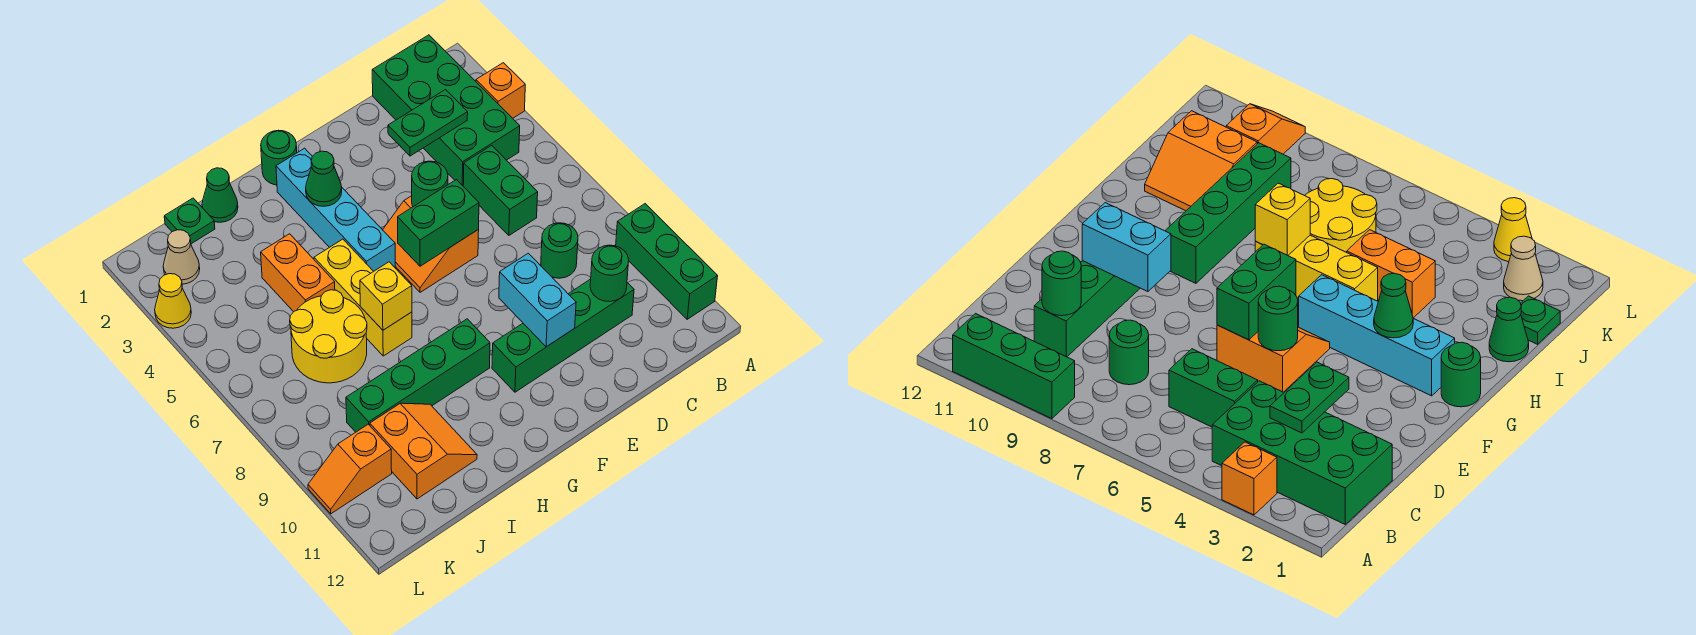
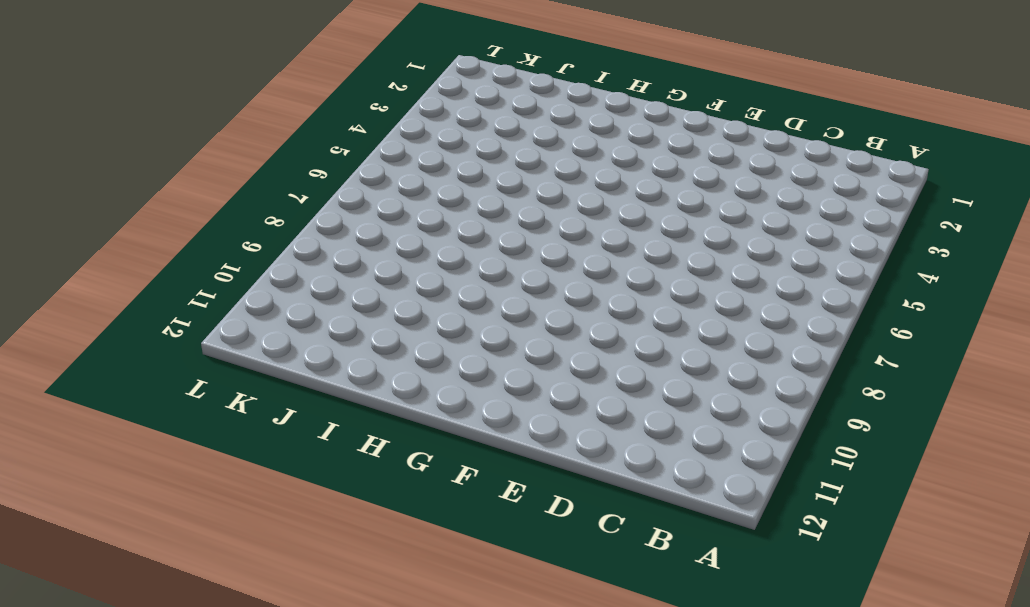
none -> orange 1x1 brick [476,63,525,118]
none -> green 1x3 brick [616,204,718,319]
none -> green 2x4 brick [372,35,520,186]

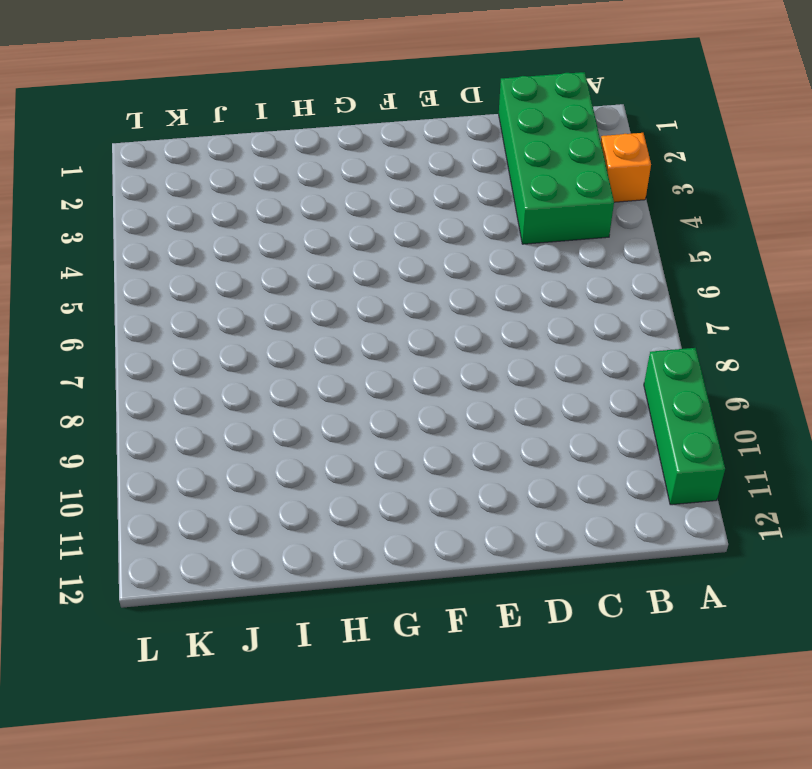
none -> green 1x2 brick [463,145,538,235]
none -> green 1x1 round brick [541,223,578,278]
none -> green 1x4 brick [492,279,634,392]

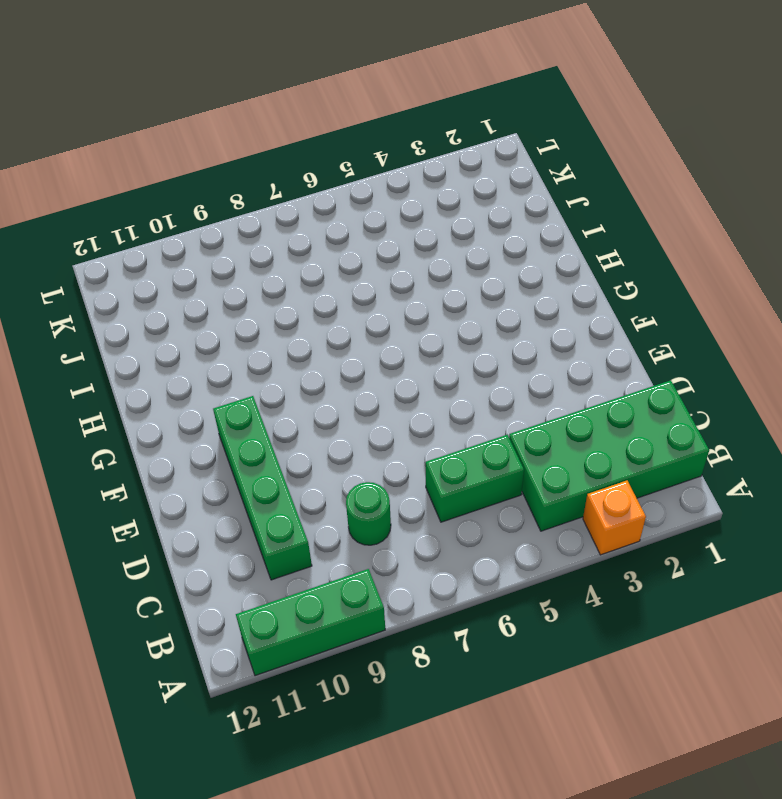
none -> orange 2x2 slope [383,196,479,292]
none -> green 1x1 round brick [261,130,297,185]
none -> cyan 1x4 brick [276,148,395,271]

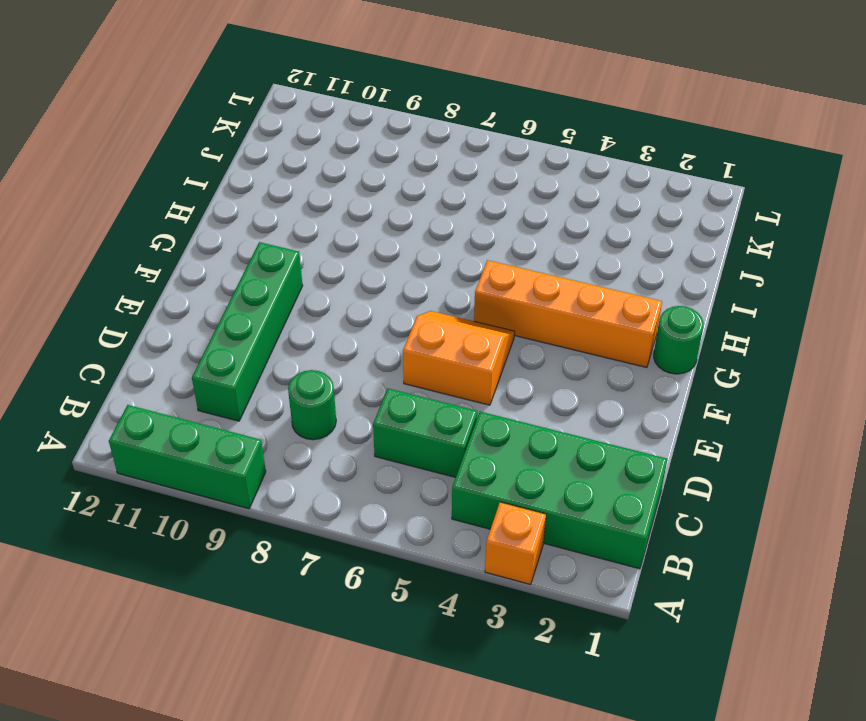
orange 1x4 brick [474,260,662,368] -> cyan 1x4 brick [276,148,395,271]
none -> green 1x4 brick [346,319,490,432]
none -> yellow 1x3 brick [314,239,412,356]
none -> green 1x1 cone [202,168,238,222]

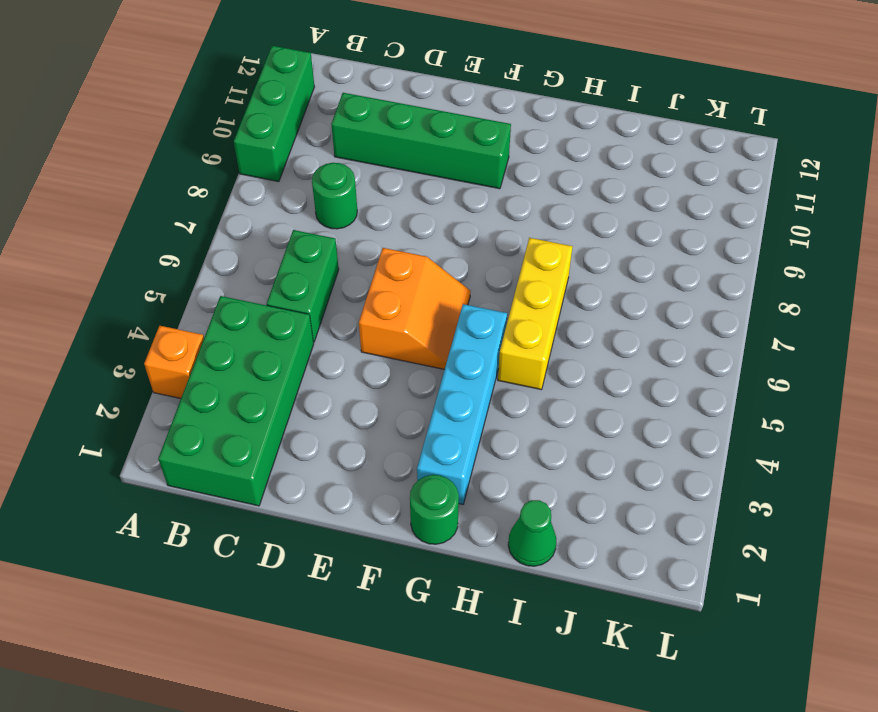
none -> green 1x4 brick [346,319,490,432]
none -> orange 1x2 brick [261,234,335,312]
none -> yellow 2x2 round brick [290,290,367,383]

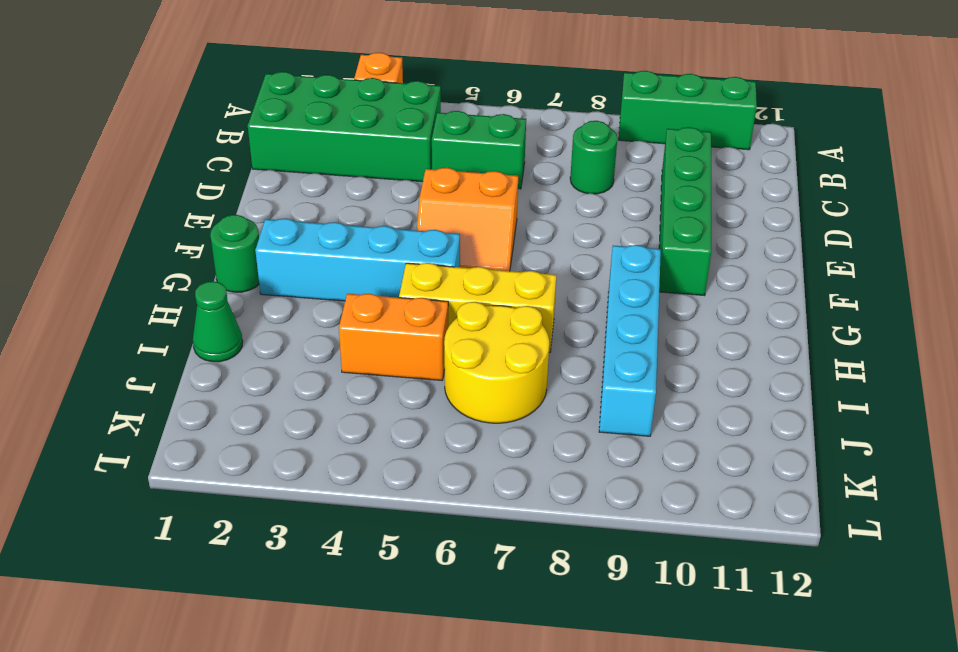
cyan 1x4 brick [599,245,661,436] -> green 1x4 brick [346,319,490,432]
none -> orange 2x2 slope [370,403,477,499]
none -> green 1x1 plate [164,198,215,244]
none -> tan 1x1 cone [163,230,200,284]

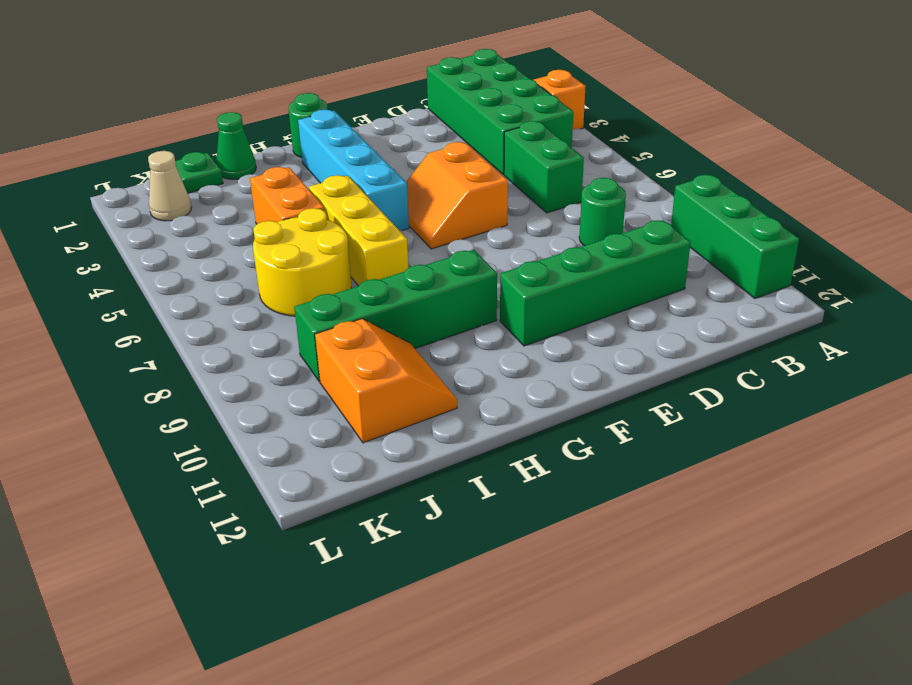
none -> orange 1x2 slope [308,424,392,514]
none -> yellow 1x1 cone [155,274,191,328]
none -> green 1x2 plate [388,90,468,156]

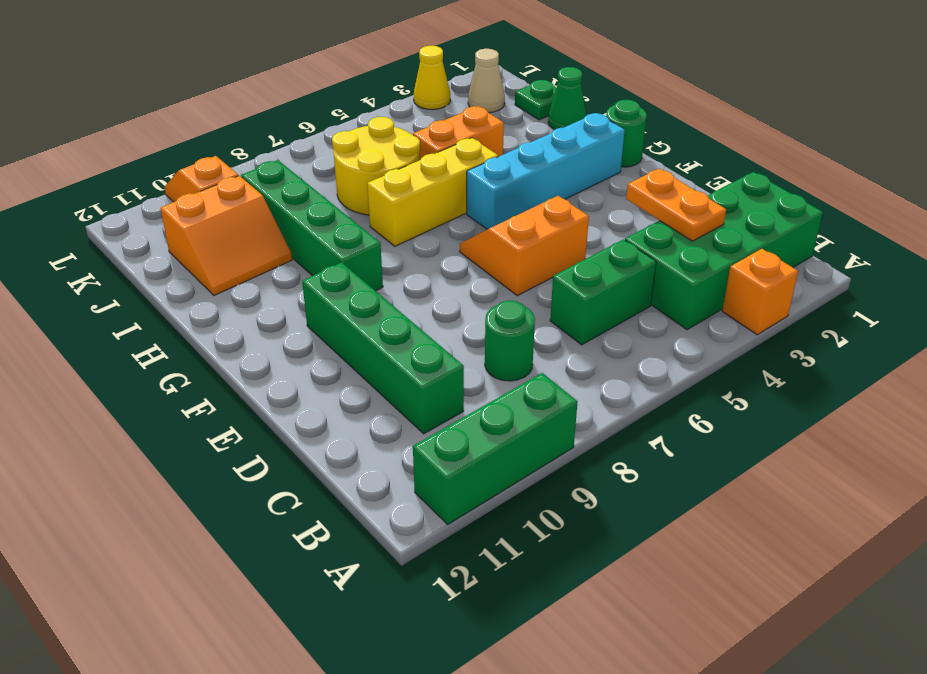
orange 1x2 plate [626,169,726,241] -> green 1x2 plate [388,90,468,156]
none -> green 1x1 round brick [590,245,629,302]
none -> green 1x1 round brick [412,161,448,207]
none -> green 1x2 brick [398,180,479,266]

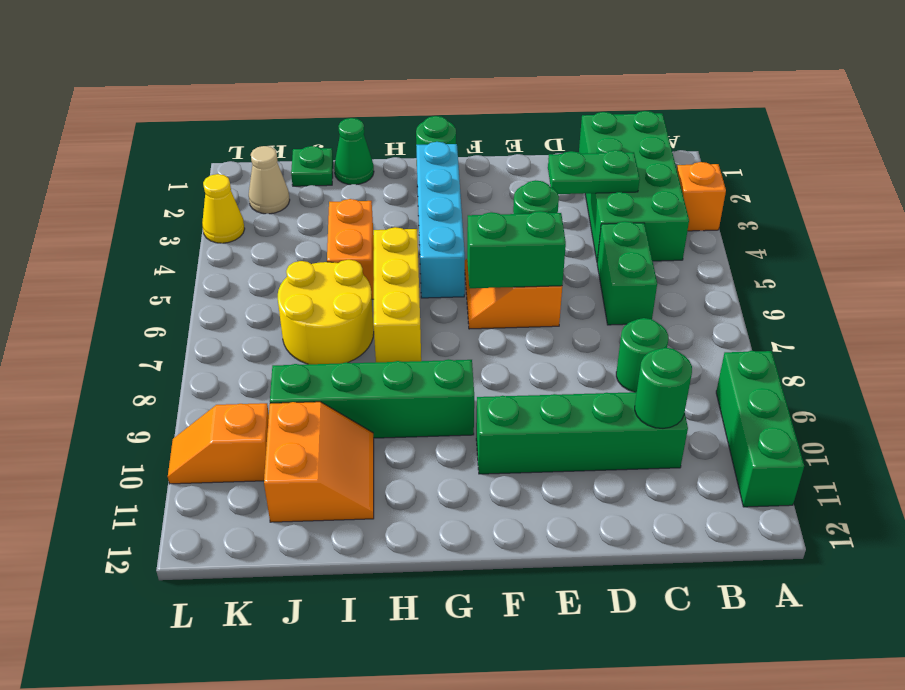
none -> cyan 1x2 brick [499,253,576,347]
none -> green 1x1 cone [306,151,342,206]
none -> yellow 1x1 brick [360,262,412,330]

